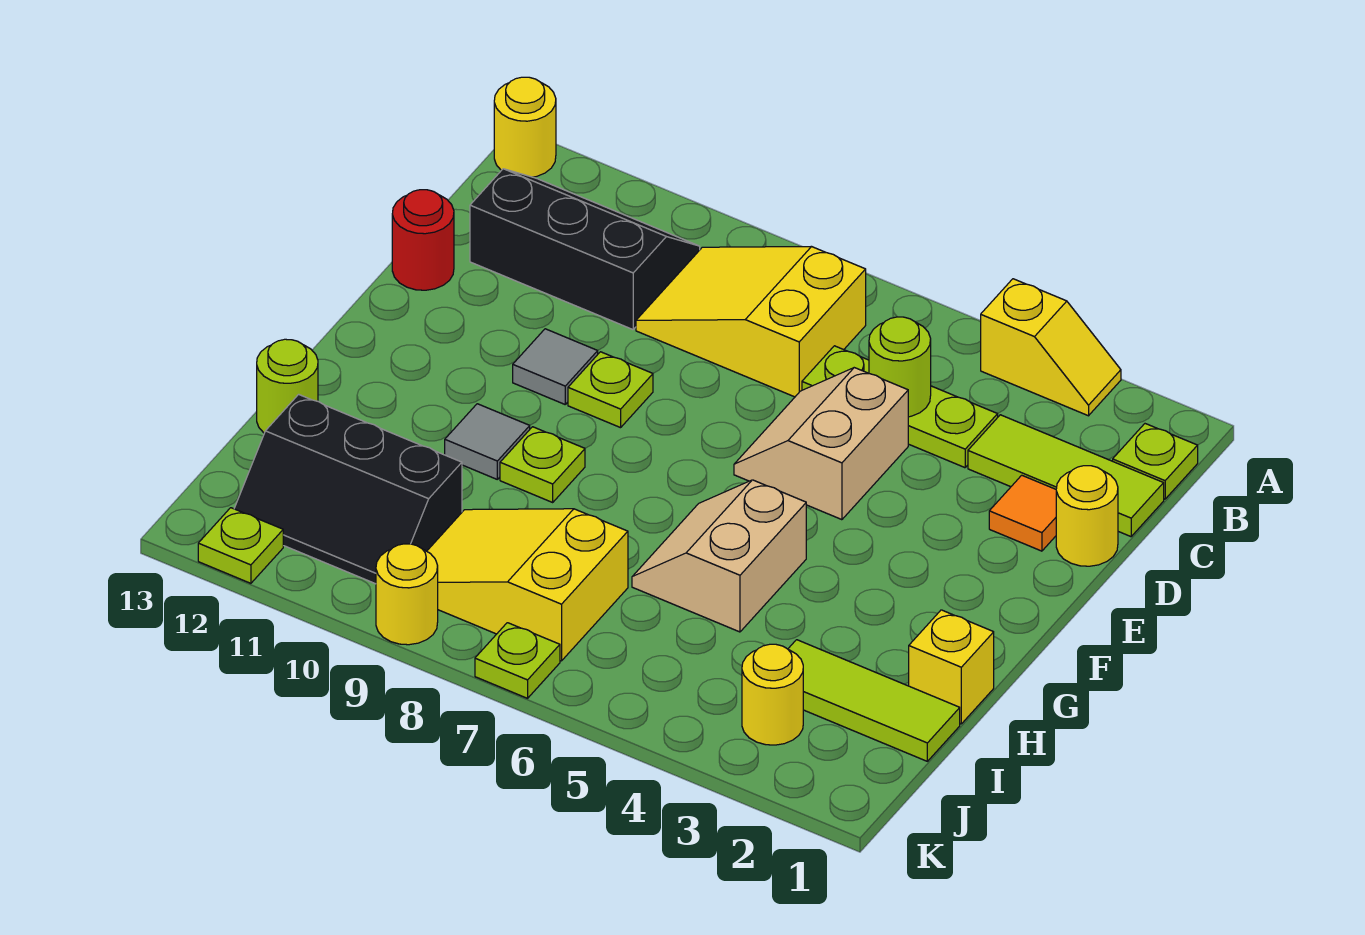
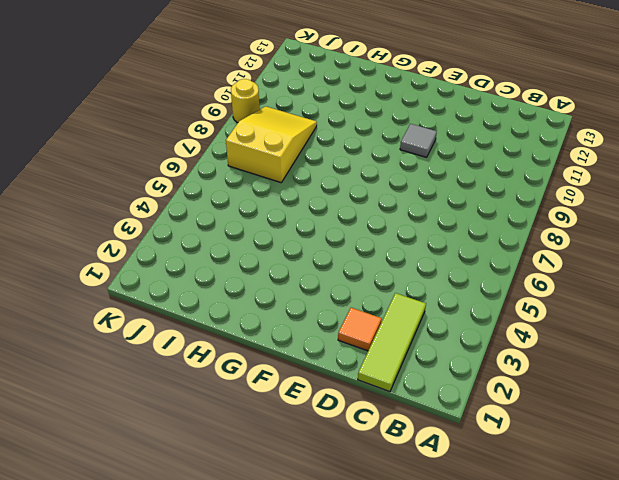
none -> yellow 1x2 slope [981,279,1121,416]
none -> yellow 1x1 round brick [494,77,556,177]
none -> lime 1x1 plate [1113,424,1198,499]

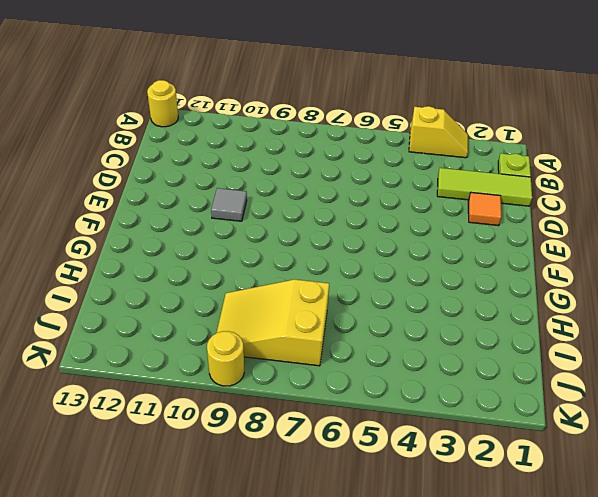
none -> yellow 2x3 slope [636,247,866,397]
none -> black 2x3 slope [470,169,700,330]
none -> lime 1x3 plate [802,346,998,468]

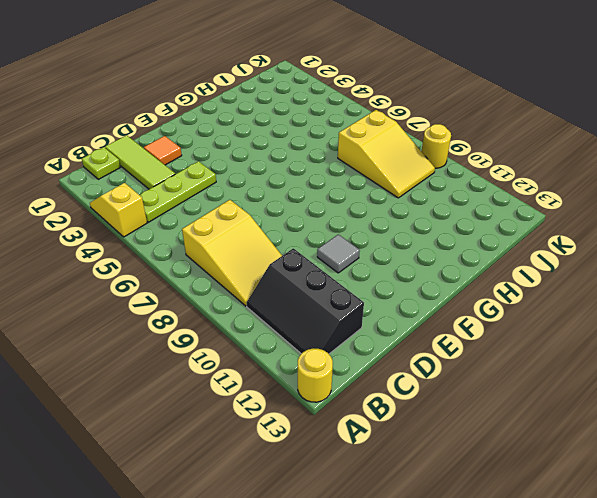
lime 1x3 plate [140,161,216,222] -> lime 1x3 plate turned to [802,346,998,468]
none -> yellow 1x1 round brick [1056,466,1118,566]
none -> tan 2x2 slope [734,368,908,520]
none -> red 1x1 round brick [392,190,454,290]

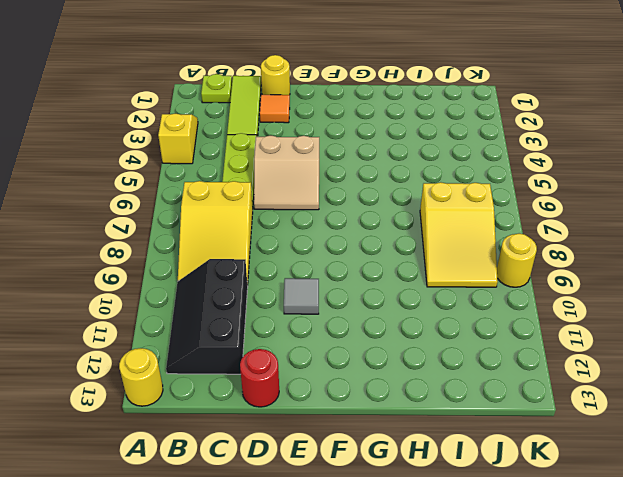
none -> lime 1x1 plate [568,352,653,428]
none -> tan 2x2 slope [632,480,806,632]
none -> lime 1x1 plate [500,427,585,502]

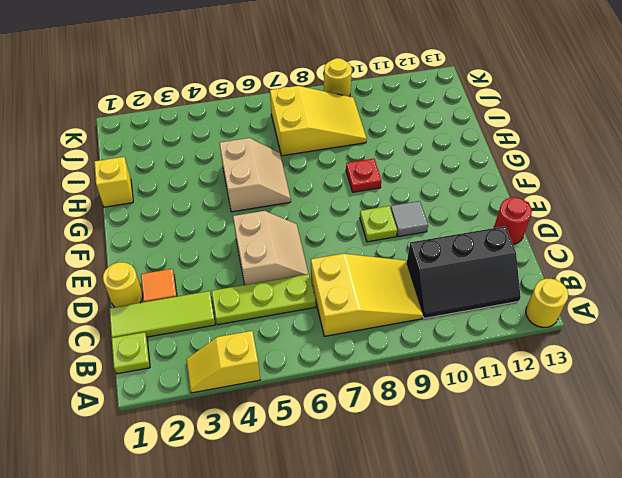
red 1x1 plate [346,159,381,192] -> lime 1x1 plate [500,427,585,502]
none -> grey 1x1 tile [445,404,530,479]
none -> lime 1x1 round brick [257,339,318,433]
none -> lime 1x3 tile [788,640,960,761]

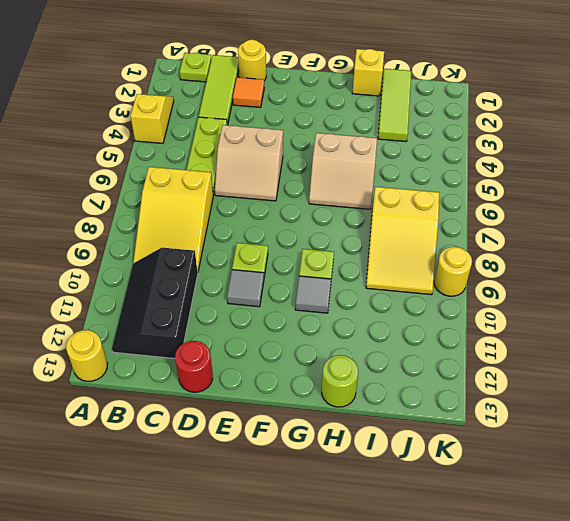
none -> black 2x3 slope [234,394,462,584]
none -> yellow 1x1 round brick [742,644,803,745]
none -> lime 1x1 plate [475,623,560,698]

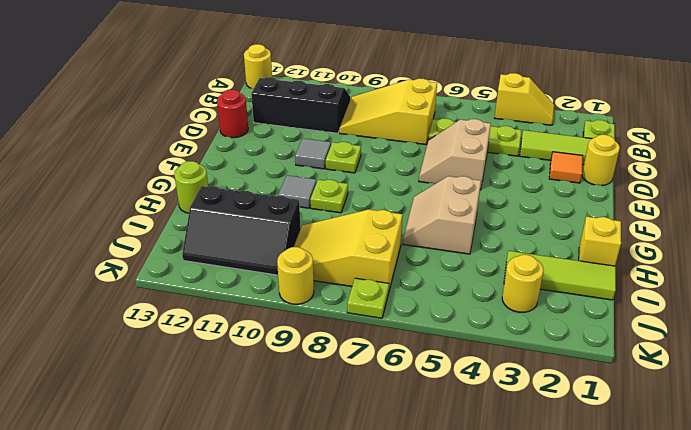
none -> lime 1x1 plate [198,508,283,583]
none -> lime 1x1 round brick [869,317,931,417]

